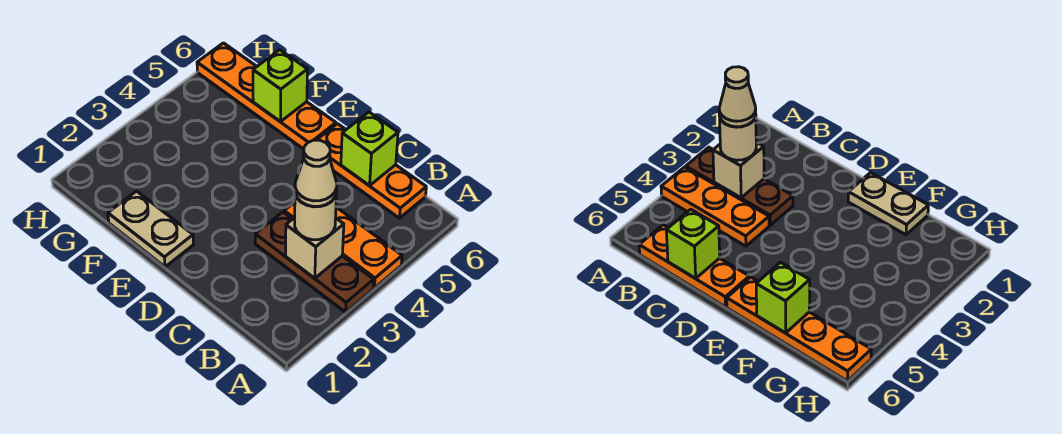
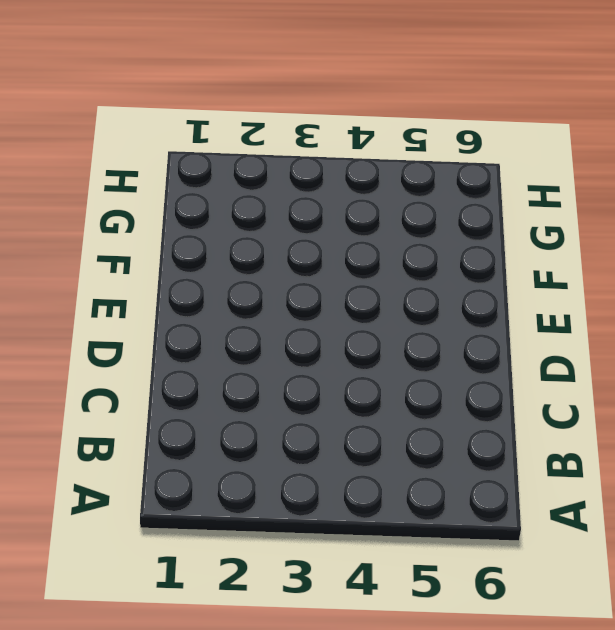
none -> brown 1x3 plate [255,212,374,312]
none -> orange 1x3 plate [284,203,402,288]

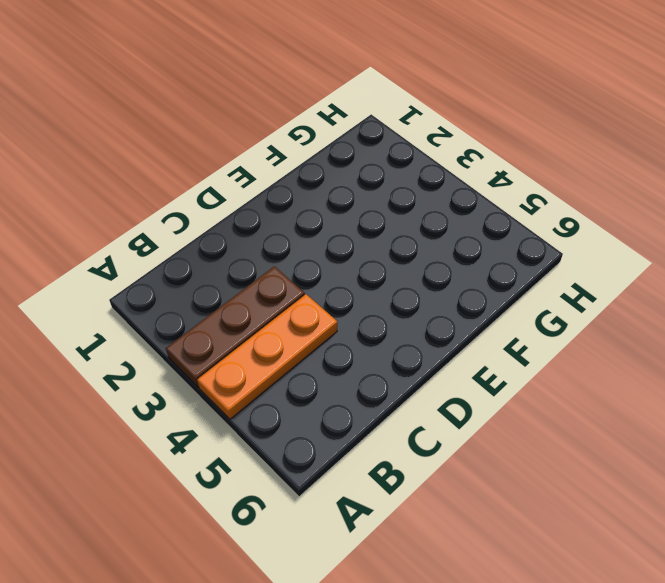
none -> orange 1x3 plate [317,124,426,218]
none -> tan 1x2 plate [108,191,194,267]

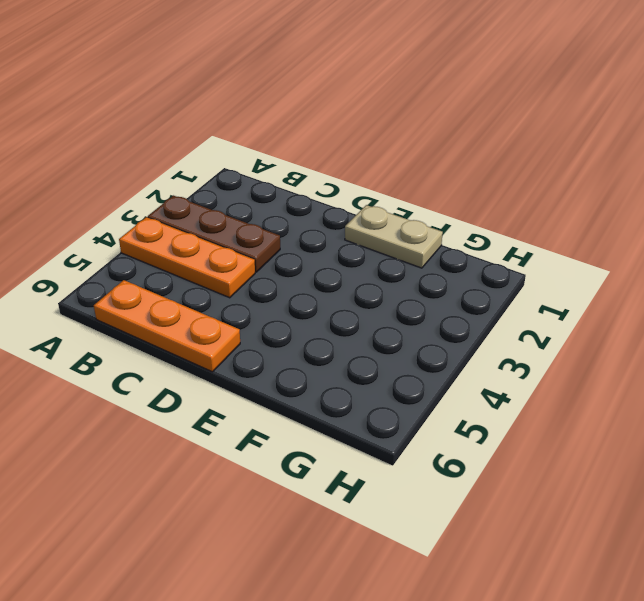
none -> orange 1x4 plate [197,43,336,149]
none -> tan 1x1 brick [286,218,344,278]

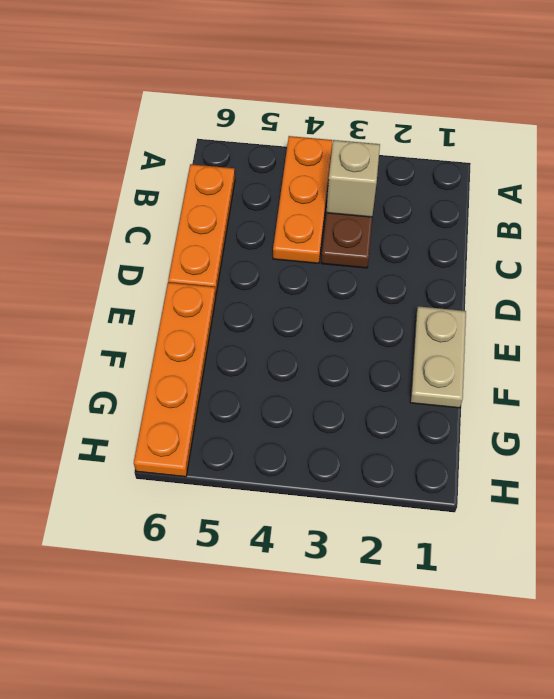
none -> lime 1x1 brick [341,112,398,186]
none -> lime 1x1 brick [253,50,308,122]

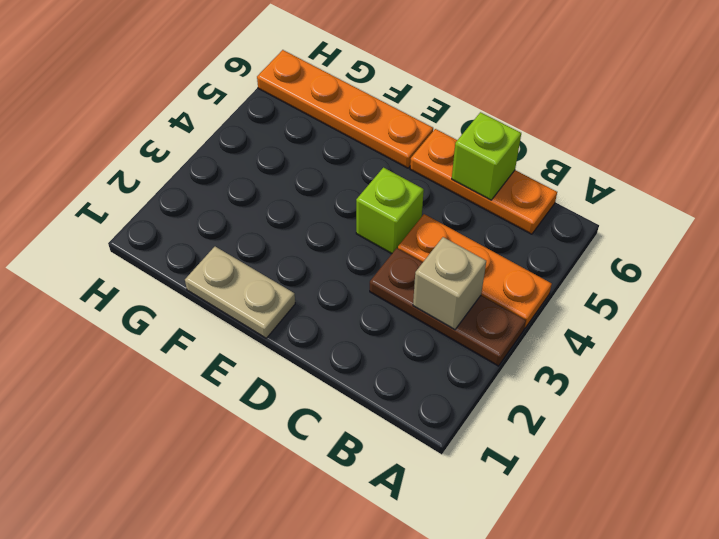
lime 1x1 brick [356,168,424,254] -> lime 1x1 brick moved to [253,50,308,122]
none -> tan 1x1 round brick [295,194,336,240]
none -> tan 1x1 cone [295,140,337,207]

